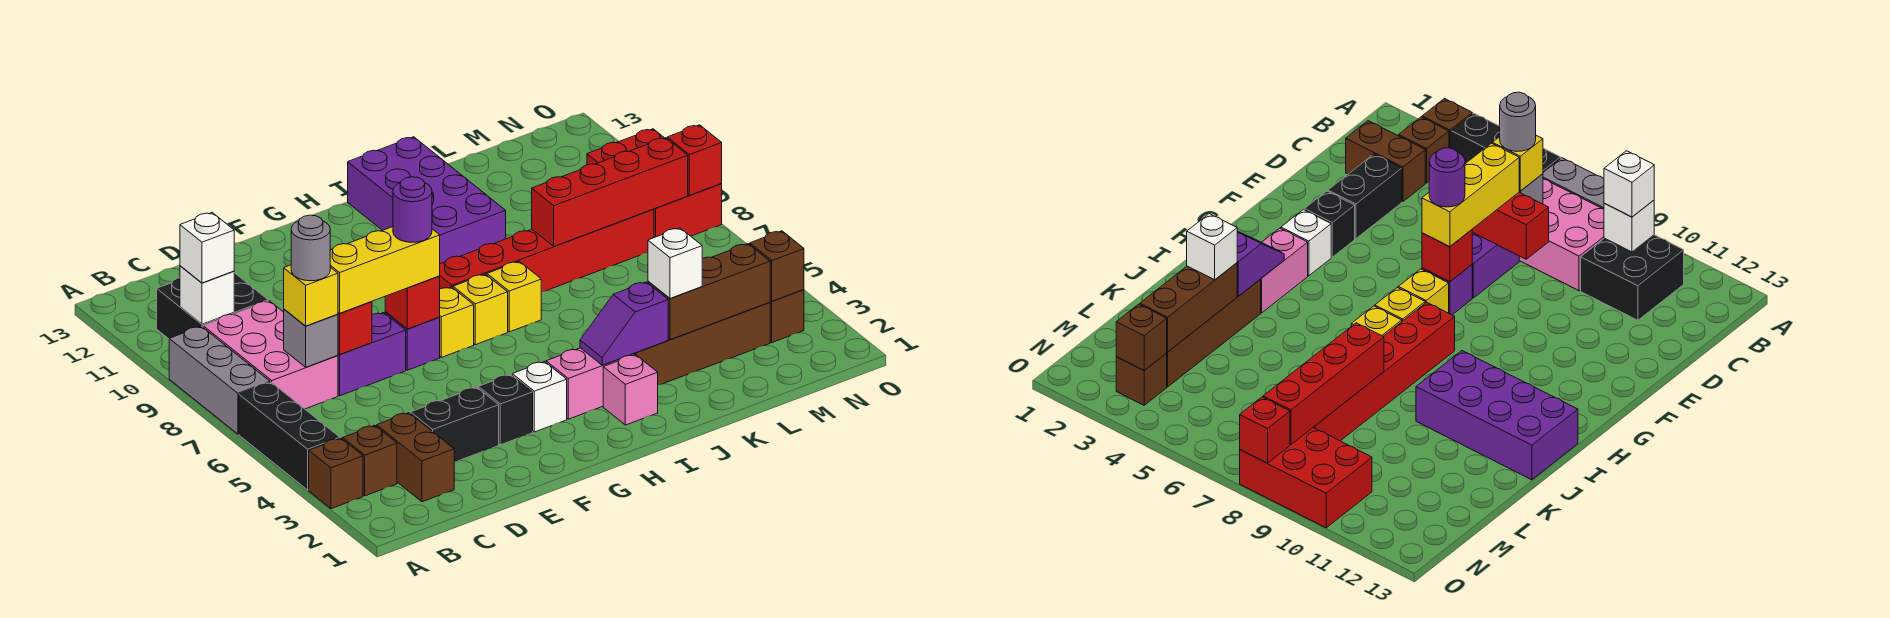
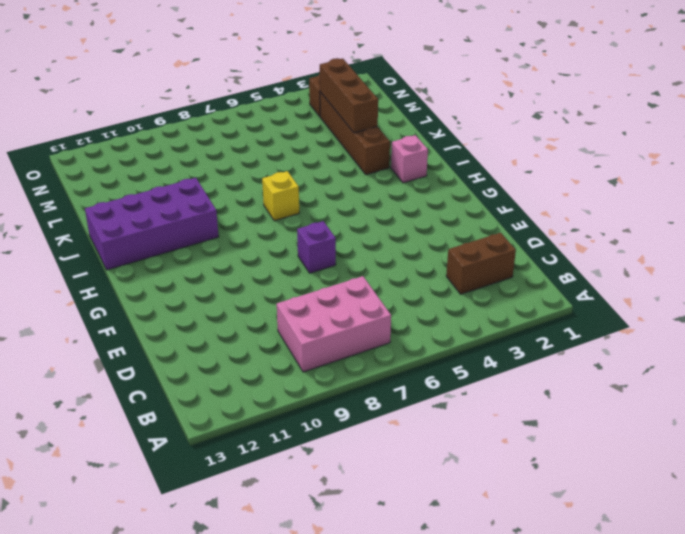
none -> brown 1x1 brick [309,438,363,509]
none -> black 1x3 brick [239,382,340,490]
none -> grey 1x3 brick [169,326,270,434]
none -> brown 1x1 brick [343,426,397,496]

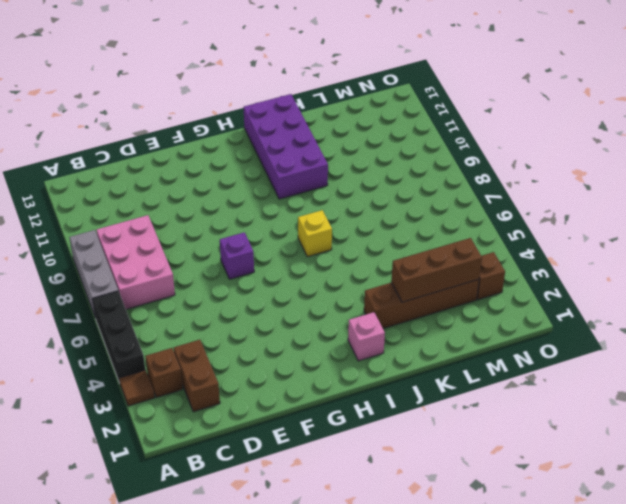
brown 1x1 tile [119,370,155,406] -> brown 1x1 brick [309,438,363,509]
none -> black 2x2 brick [157,273,268,339]
none -> black 1x2 brick [410,387,499,462]
none -> purple 1x2 brick [338,313,406,396]
none -> black 1x1 brick [478,374,533,445]

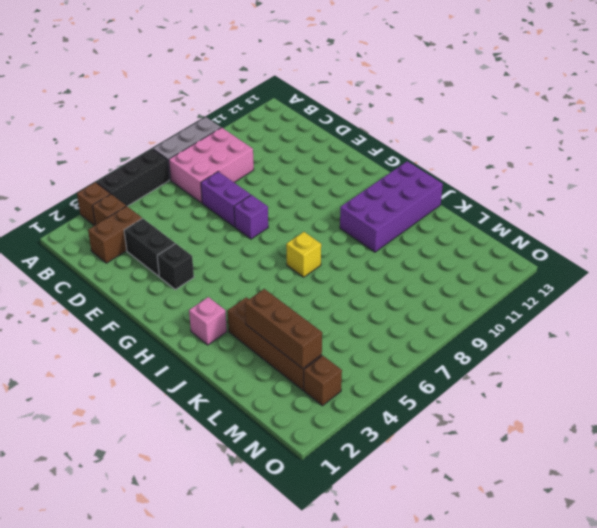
none -> black 2x2 brick [157,273,268,339]
none -> white 1x1 brick [512,362,567,432]
none -> yellow 1x1 brick [439,287,474,357]
none -> pink 1x2 brick [546,348,635,419]

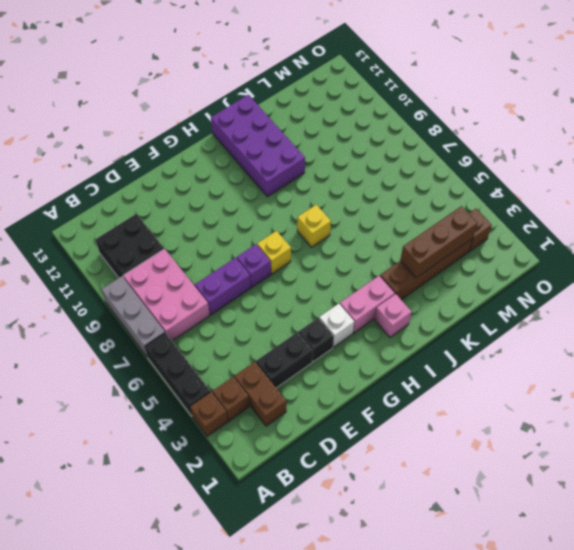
none -> yellow 1x1 brick [453,274,508,345]
none -> red 1x6 brick [440,209,654,292]
none -> red 2x3 brick [587,129,722,238]
none -> white 1x1 brick [180,266,234,324]

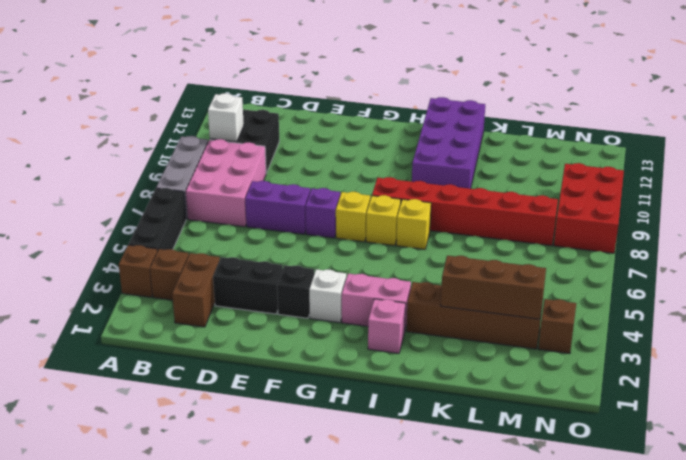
none -> grey 1x1 brick [284,309,338,367]
none -> red 1x2 brick [338,302,372,355]
none -> red 1x1 brick [385,276,440,329]
none -> purple 1x2 slope [580,282,668,365]

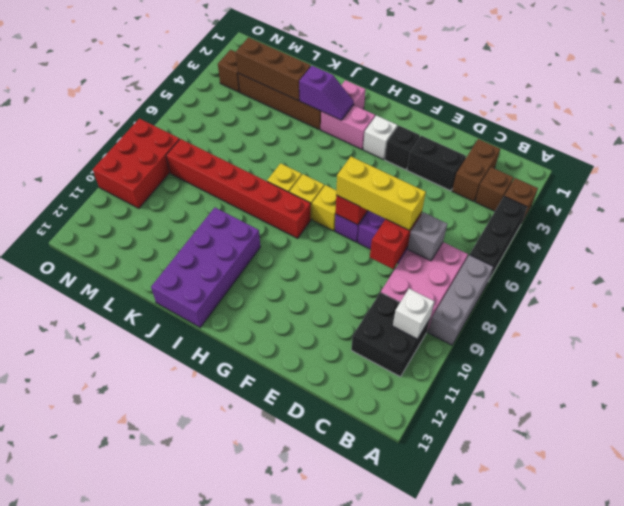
none -> red 1x4 brick [532,138,688,246]
none -> brown 1x1 brick [750,231,804,301]
none -> red 1x1 brick [667,125,722,195]
none -> white 1x1 brick [180,213,234,283]

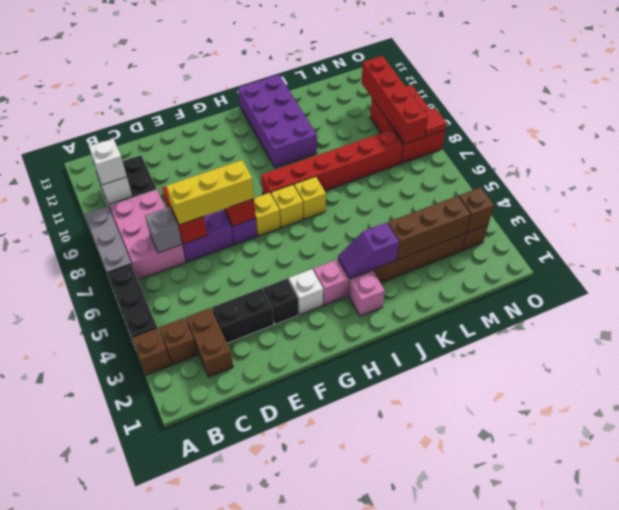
red 1x4 brick [361,56,428,144] -> red 1x4 brick turned to [532,138,688,246]
red 1x1 tile [425,108,447,136] -> red 1x1 brick [667,125,722,195]
none -> yellow 1x1 brick [284,265,338,326]
none -> white 1x1 brick [648,228,702,298]
none -> grey 1x1 round brick [291,215,330,281]
none -> purple 1x1 round brick [393,177,432,242]

